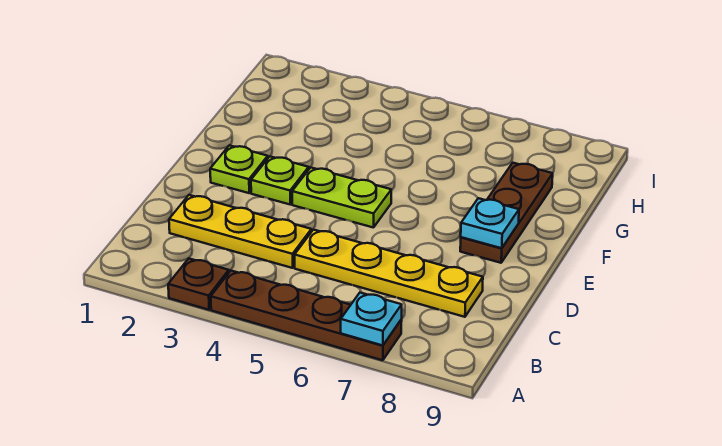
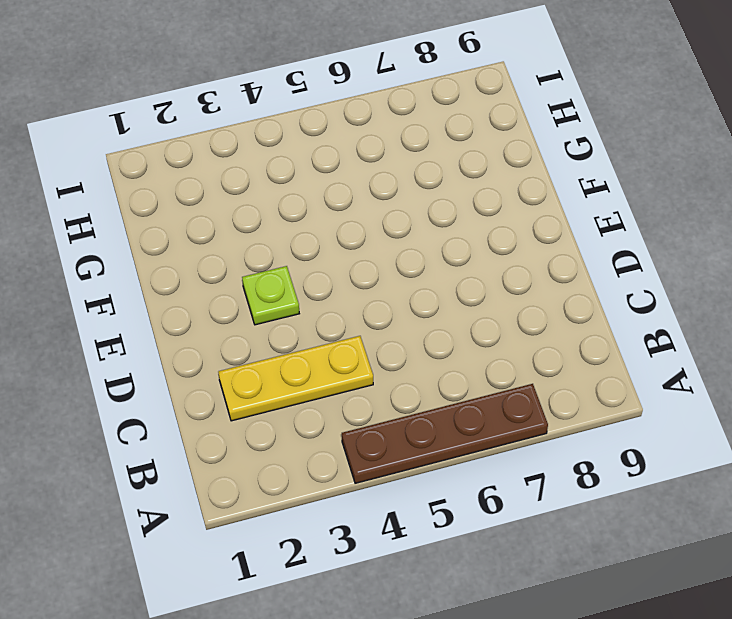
none -> brown 1x1 plate [168,258,229,310]
none -> yellow 1x4 plate [295,230,483,317]

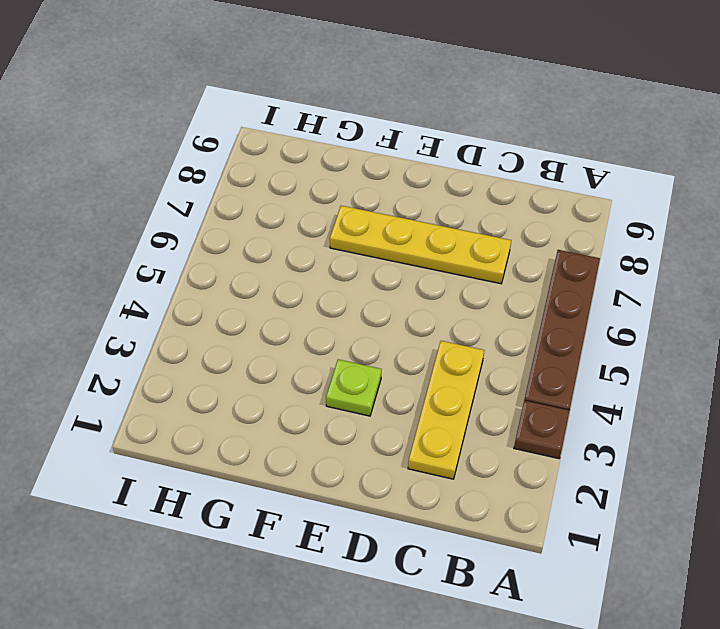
yellow 1x4 plate [330,206,511,284] -> yellow 1x4 plate turned to [295,230,483,317]
none -> lime 1x1 plate [210,145,268,193]
none -> lime 1x2 plate [292,167,391,228]

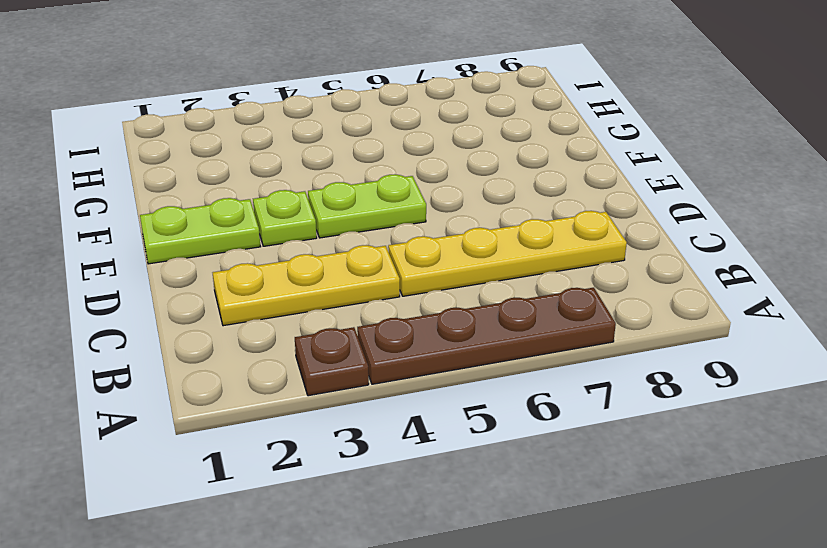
lime 1x2 plate [140,198,261,264] -> lime 1x1 plate [210,145,268,193]
none -> brown 1x3 plate [460,163,553,263]
none -> cyan 1x1 plate [341,293,402,345]

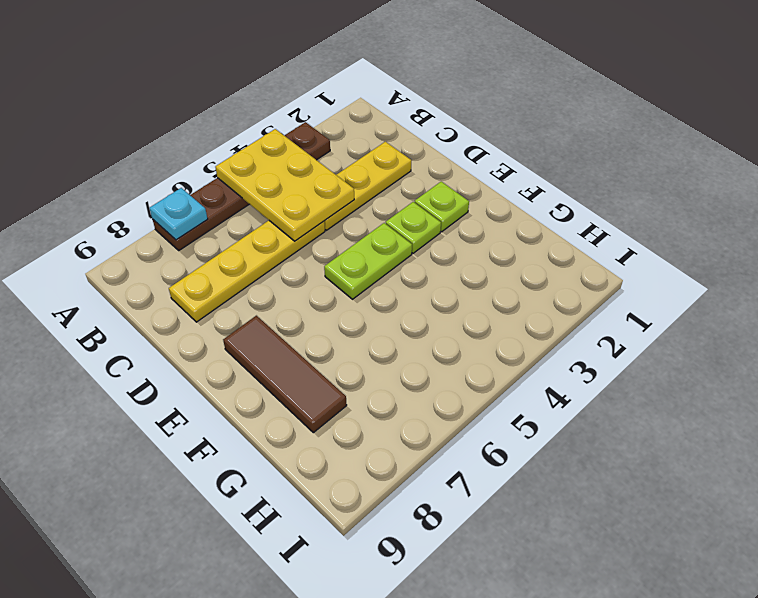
yellow 2x3 plate [215,129,354,241] -> none
brown 1x3 tile [223,316,347,433] -> brown 1x3 plate [460,163,553,263]
none -> cyan 1x1 plate [461,198,519,248]

